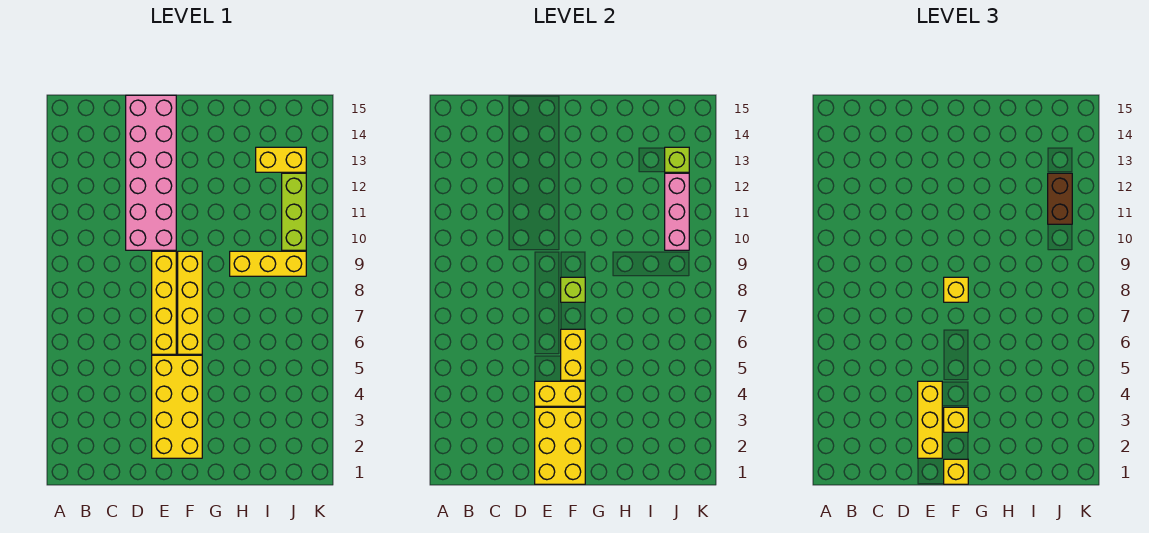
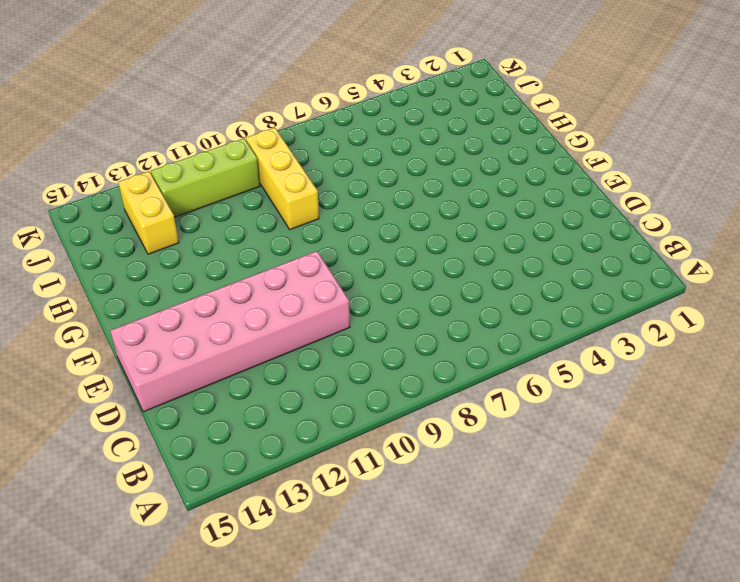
none -> yellow 2x4 brick [152,355,202,458]
none -> yellow 1x4 brick [152,251,176,354]
none -> yellow 1x4 brick [178,251,202,354]

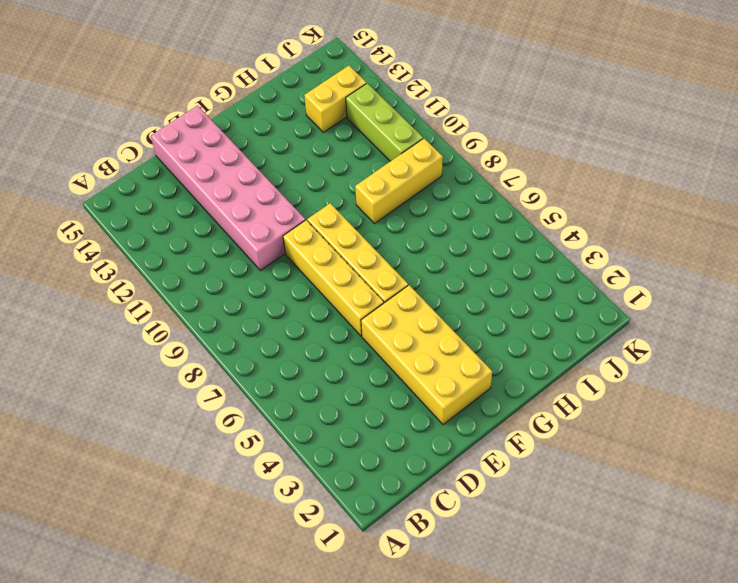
none -> yellow 2x3 brick [535,407,585,484]
none -> yellow 1x2 brick [535,381,585,406]
none -> yellow 1x2 brick [561,329,585,380]

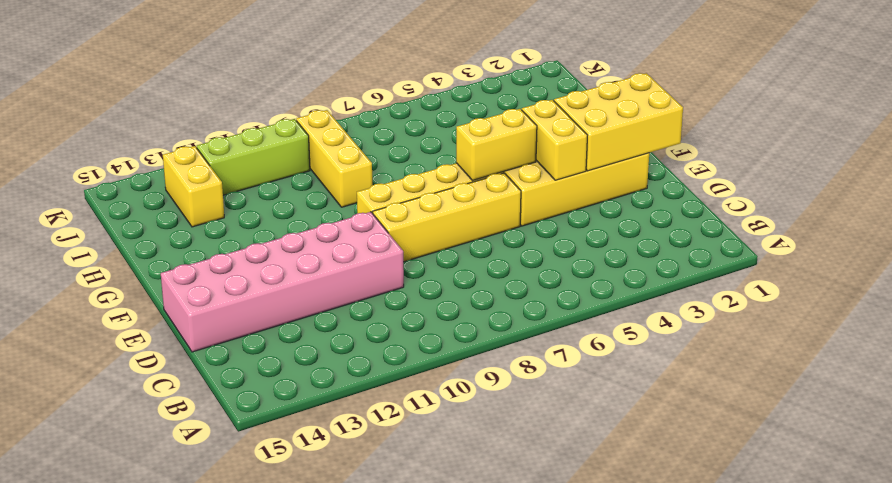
none -> lime 1x1 brick [561,277,585,302]
none -> pink 1x3 brick [665,173,689,250]
none -> lime 1x1 brick [665,147,689,172]

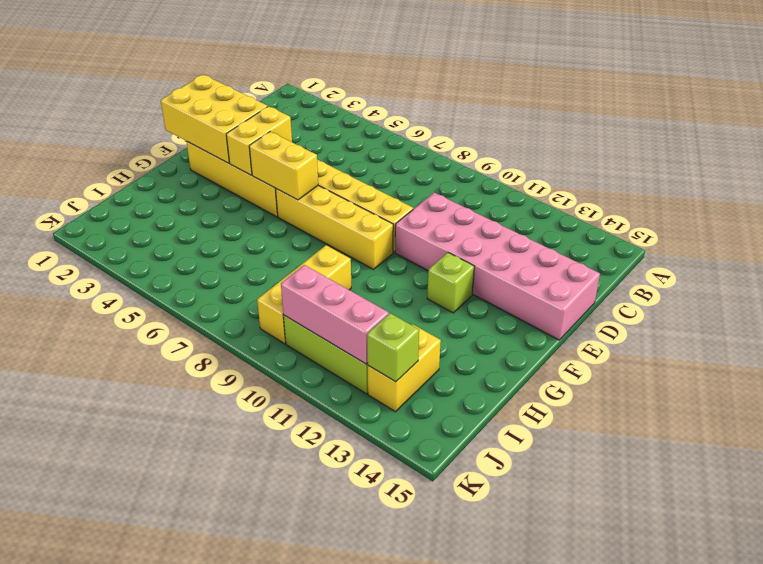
lime 1x1 brick [427,253,474,313] -> lime 1x1 brick moved to [561,277,585,302]
none -> yellow 1x3 brick [918,381,942,458]
none -> yellow 1x1 brick [944,459,968,484]
none -> yellow 1x1 brick [944,407,968,432]

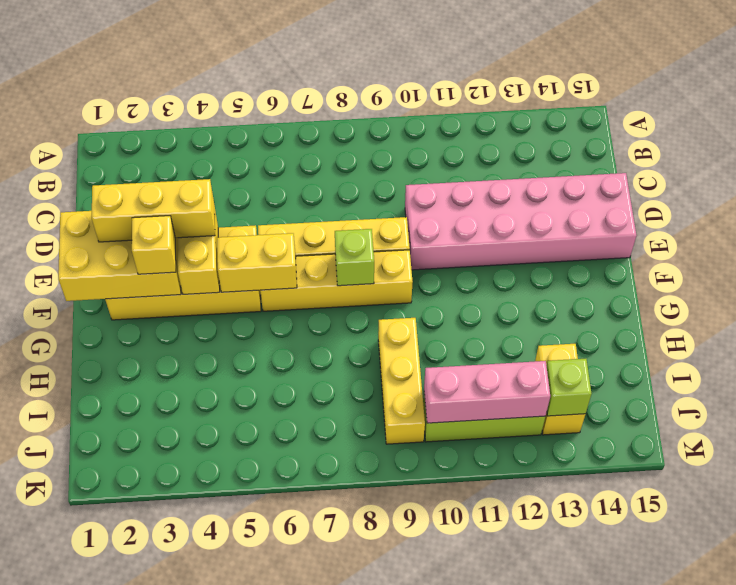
none -> yellow 1x1 brick [944,459,968,484]
none -> yellow 1x1 brick [944,277,968,302]
none -> brown 1x2 brick [1048,173,1072,224]

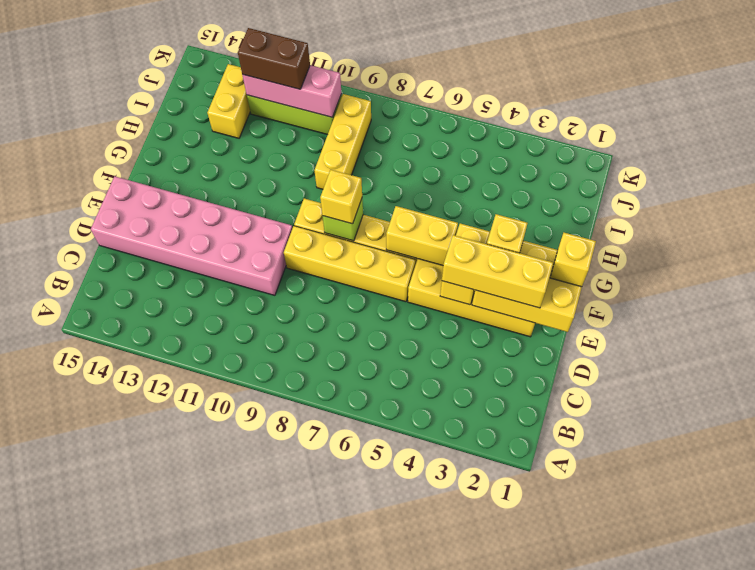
none -> lime 1x1 brick [665,147,689,172]

